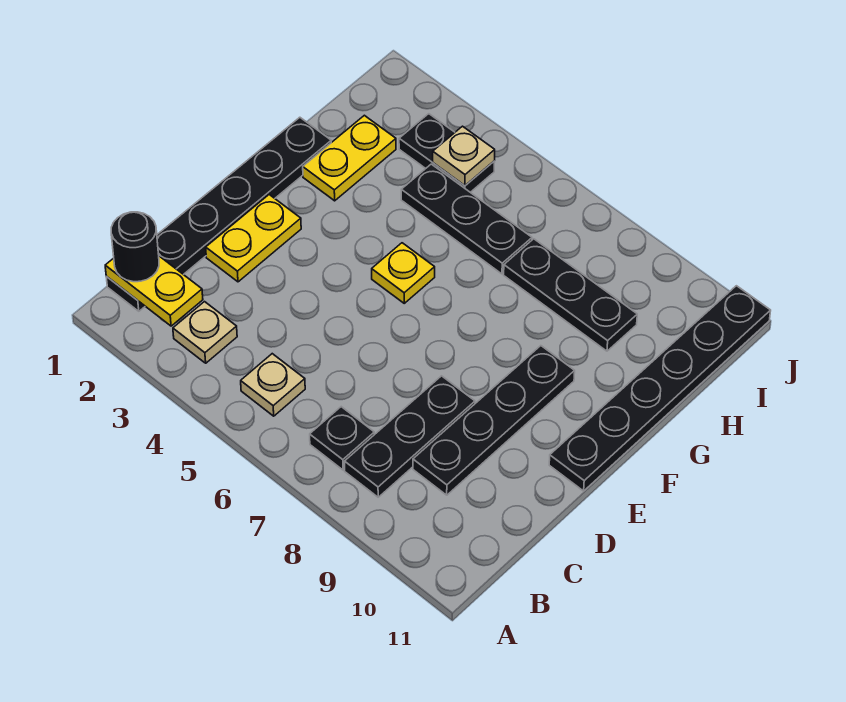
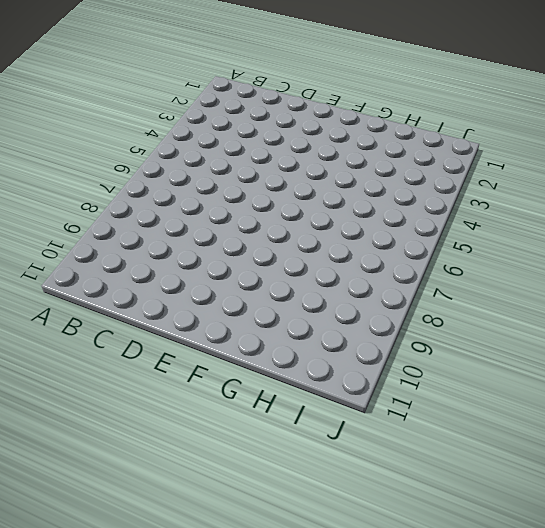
none -> black 1x6 plate [106,117,331,311]
none -> tan 1x1 plate [173,302,237,363]
none -> tan 1x1 plate [241,354,305,416]

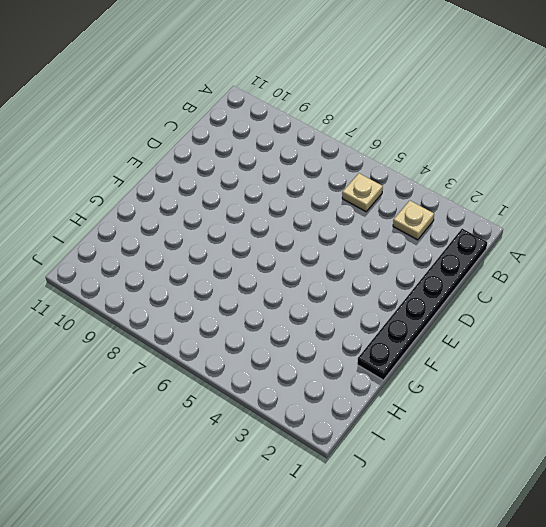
none -> black 1x1 plate [310,407,374,470]
none -> black 1x3 plate [345,376,475,497]
none -> black 1x4 plate [413,346,575,495]

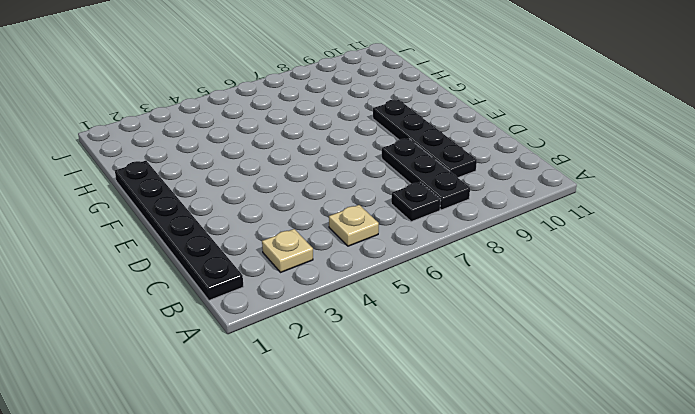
none -> yellow 1x2 plate [206,195,301,282]
none -> black 1x6 plate [549,286,771,491]
none -> yellow 1x1 plate [372,243,435,303]

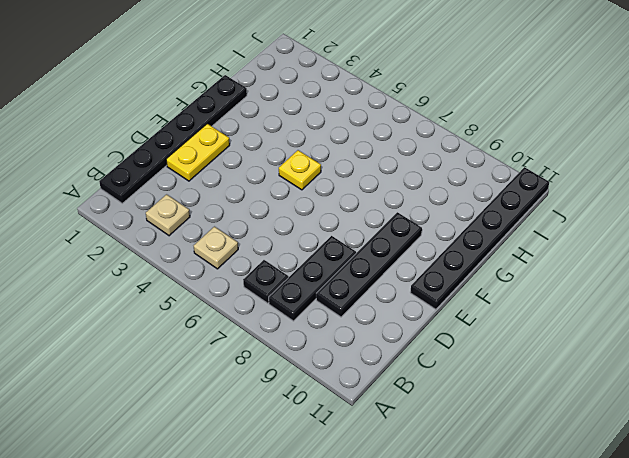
none -> yellow 1x2 plate [303,115,396,201]
none -> black 1x3 plate [401,164,532,274]
none -> black 1x3 plate [504,239,637,351]

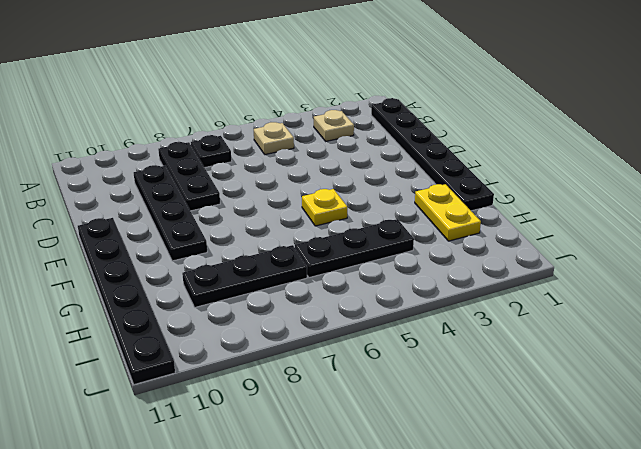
none -> yellow 1x2 plate [206,195,301,282]
none -> black 1x2 plate [399,114,495,192]
none -> yellow 1x2 plate [105,256,203,326]

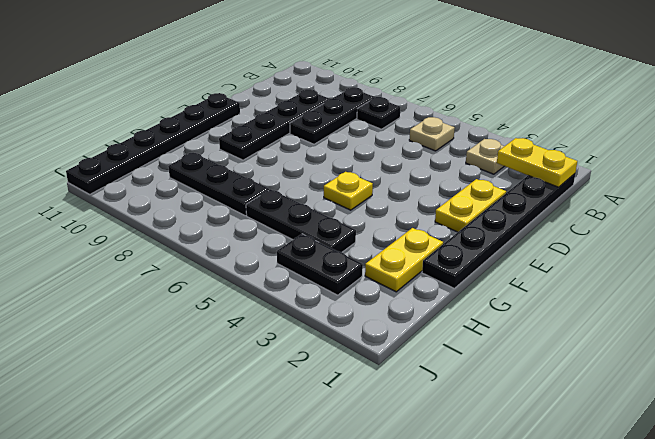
none -> tan 1x1 plate [433,126,495,185]
none -> black 1x1 round brick [111,212,159,282]

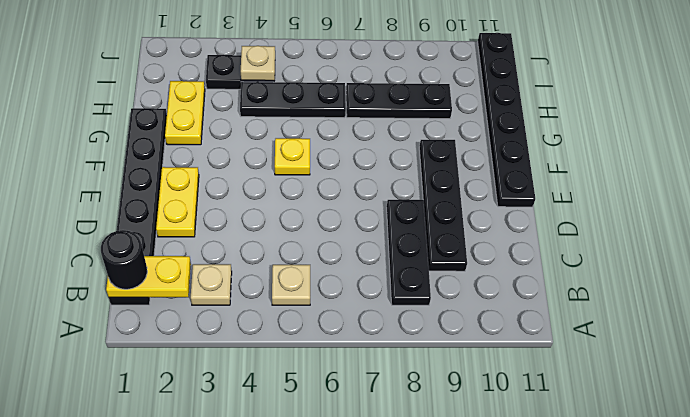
none -> black 1x1 plate [310,407,374,470]

